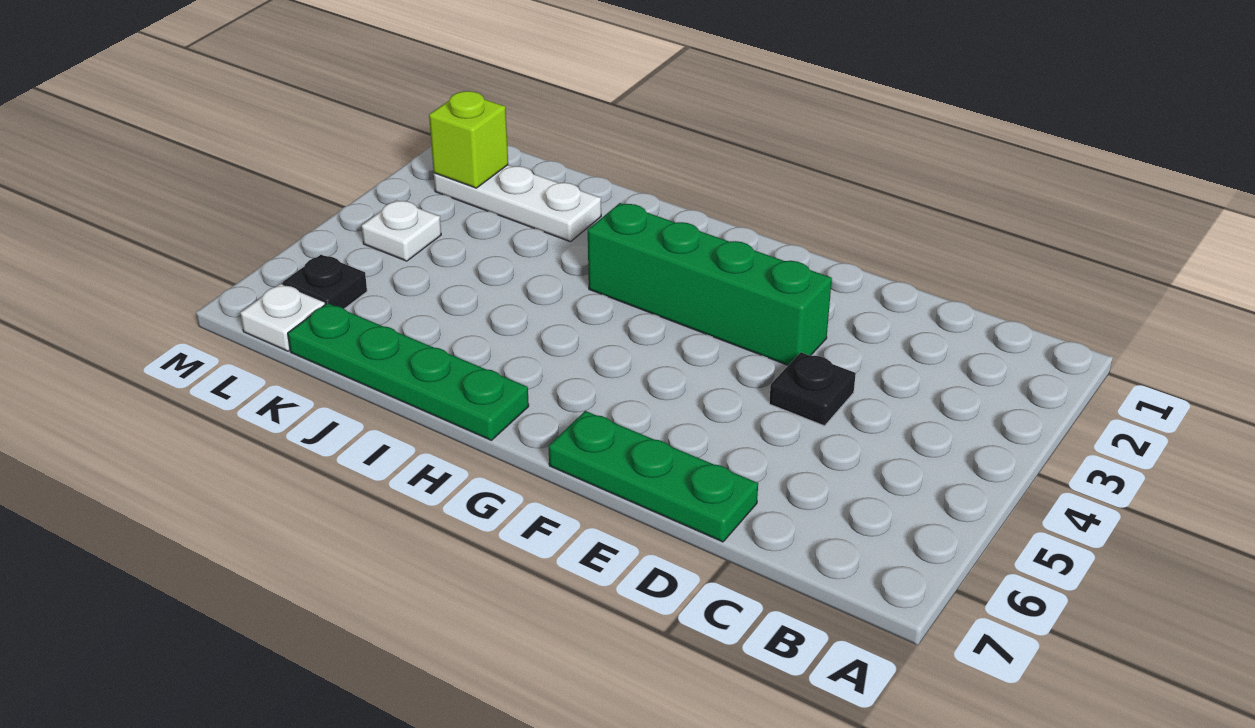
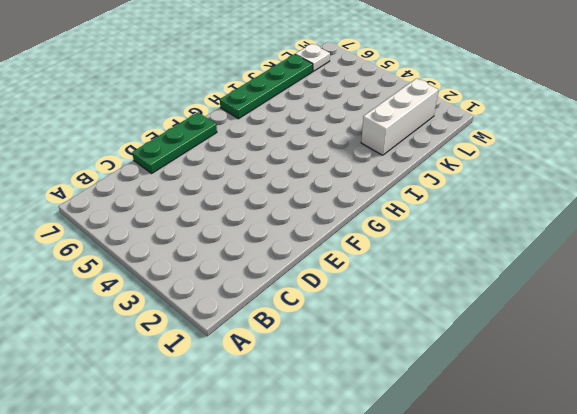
white 1x3 brick [361,79,438,155] -> white 1x3 plate [434,165,601,242]
none -> black 1x1 plate [769,352,856,426]
none -> green 1x4 brick [588,203,832,365]

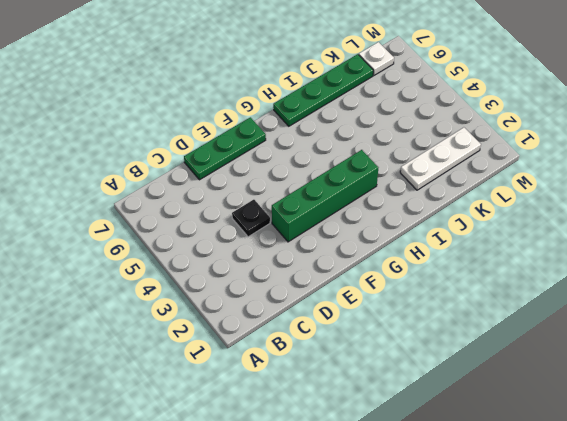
none -> white 1x1 plate [361,200,441,261]
none -> black 1x1 plate [283,255,367,309]

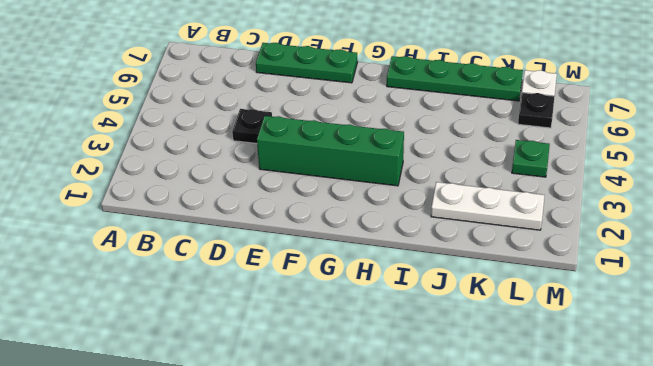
green 1x1 plate [512,140,550,177] -> white 1x1 plate [361,200,441,261]
none -> lime 1x1 brick [429,91,508,188]

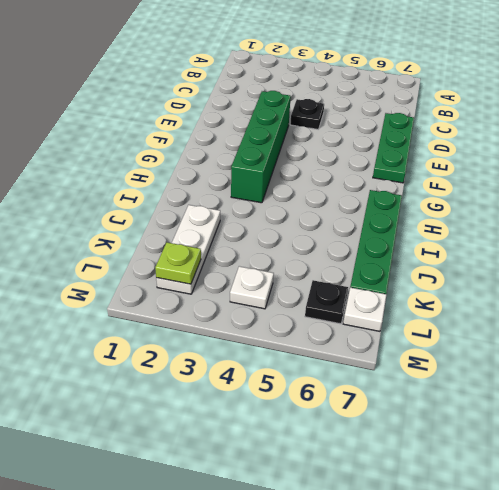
lime 1x1 plate [155,242,201,284] -> lime 1x1 brick [429,91,508,188]

